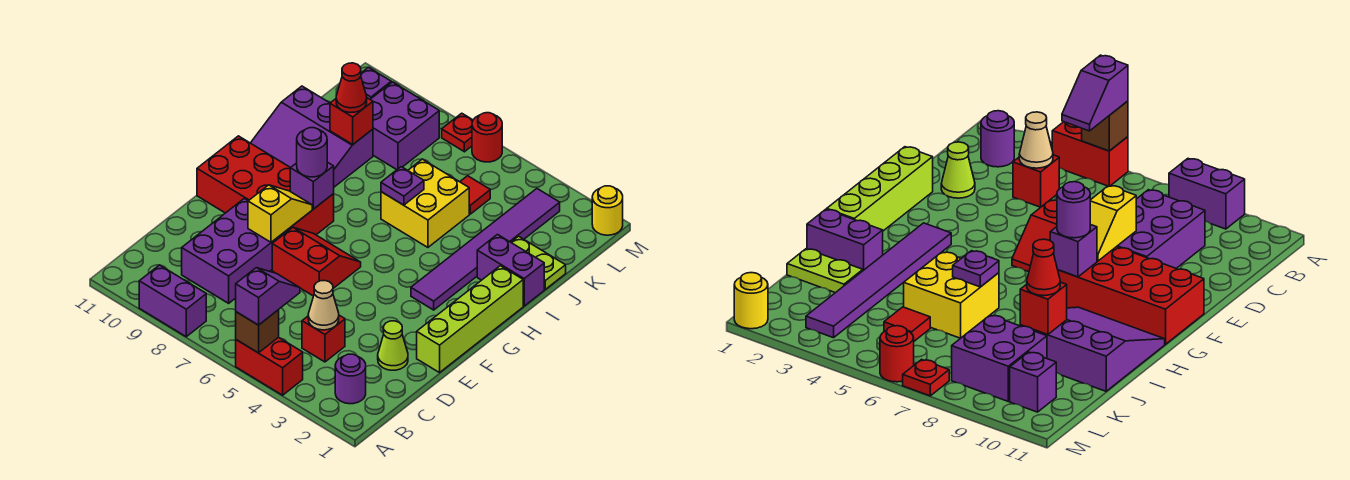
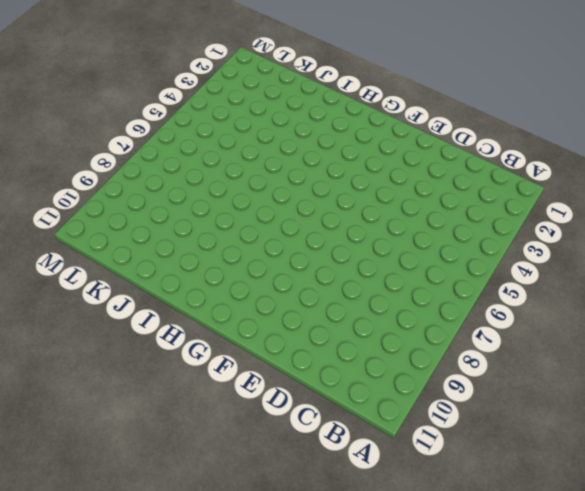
none -> red 1x2 brick [236,337,303,395]
none -> purple 1x2 brick [139,265,206,337]
none -> purple 1x1 round brick [335,354,366,404]

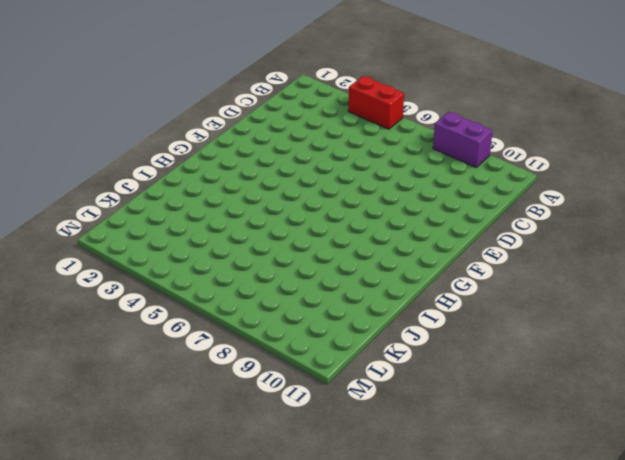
none -> purple 1x1 round brick [335,354,366,404]
none -> red 1x1 brick [302,315,345,362]
none -> purple 2x3 brick [182,199,291,303]

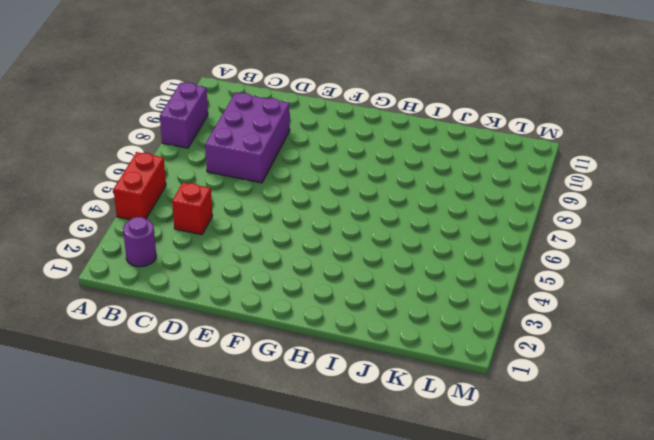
purple 2x3 brick [205,93,290,183] -> purple 2x3 brick turned to [182,199,291,303]
none -> lime 1x1 cone [378,321,408,370]
none -> lime 1x4 brick [417,266,523,373]
none -> red 2x2 slope [272,227,361,296]

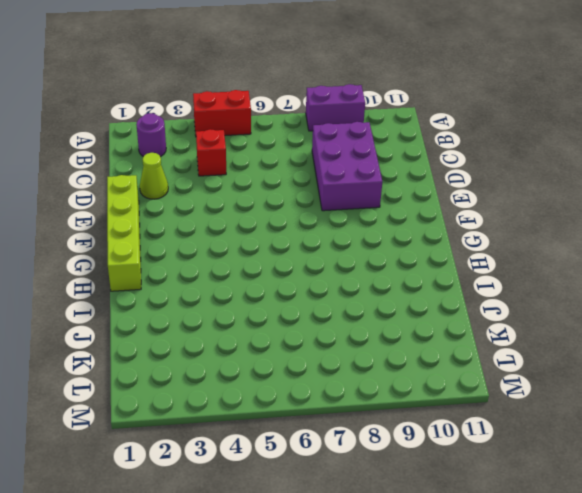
none -> red 2x2 slope [272,227,361,296]
none -> red 2x4 brick [197,136,334,235]
none -> purple 1x6 tile [411,189,560,310]

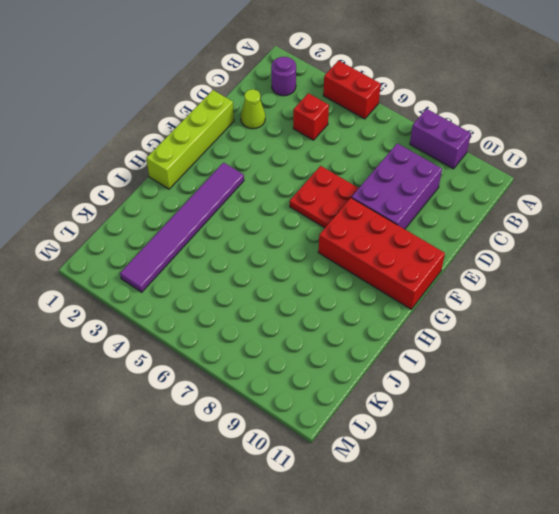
red 2x2 plate [290,166,359,228] -> red 2x2 slope [272,227,361,296]
none -> purple 3x3 slope [251,86,373,187]
none -> purple 1x2 brick [477,235,544,306]
none -> yellow 2x2 brick [381,159,469,247]

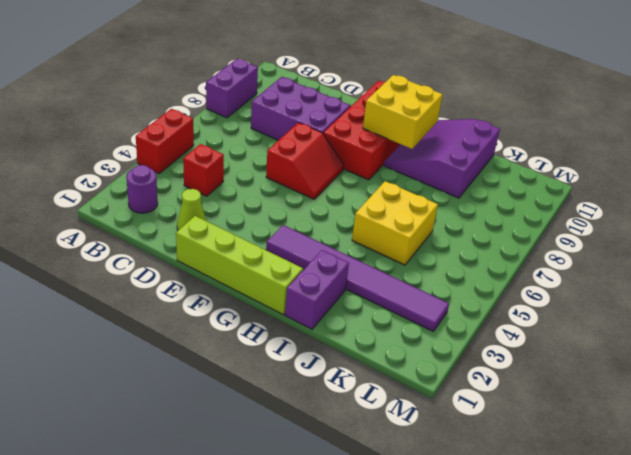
yellow 2x2 brick [363,75,443,149] -> none
none -> lime 1x2 plate [511,236,566,289]
none -> red 1x1 tile [460,176,490,214]
none -> purple 2x2 brick [370,82,439,170]

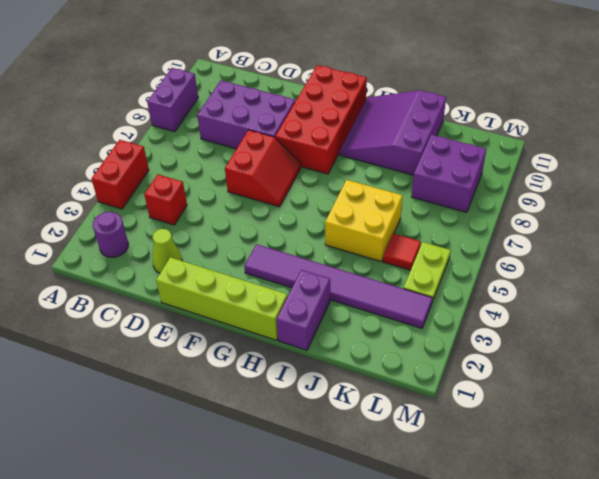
lime 1x2 plate [404,242,451,302] -> lime 1x2 plate moved to [511,236,566,289]
none -> purple 1x1 brick [361,67,391,99]
none -> yellow 1x1 round brick [592,186,623,235]
none -> red 1x1 round brick [472,113,502,162]

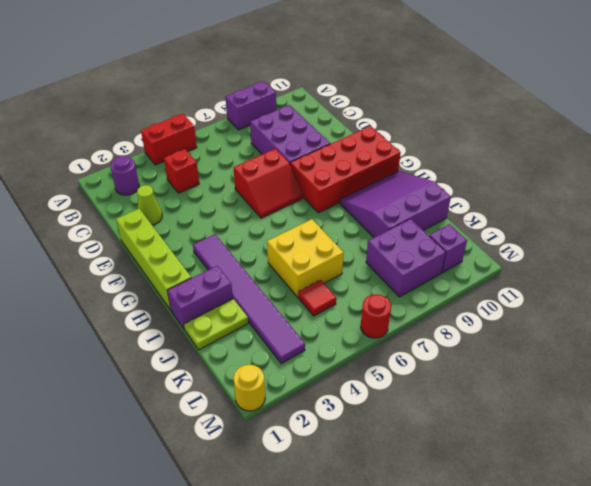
none -> red 1x1 plate [442,113,473,152]
none -> brown 1x1 brick [236,310,279,353]
none -> tan 1x1 cone [308,281,339,330]

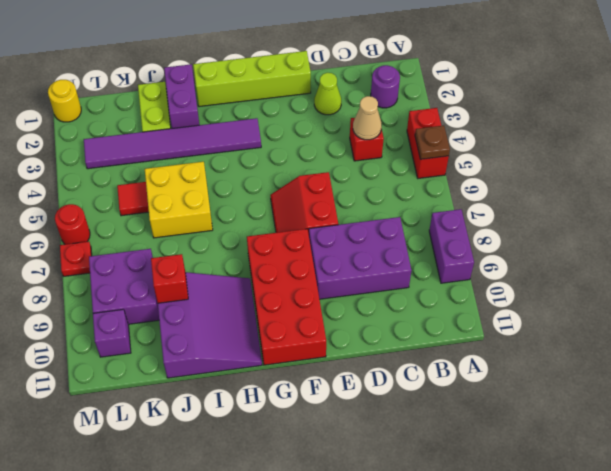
brown 1x1 plate [415,126,450,159] -> brown 1x1 brick [236,310,279,353]
none -> yellow 1x2 slope [248,185,312,242]
none -> purple 1x1 brick [290,162,334,209]
none -> purple 1x1 plate [381,167,424,205]

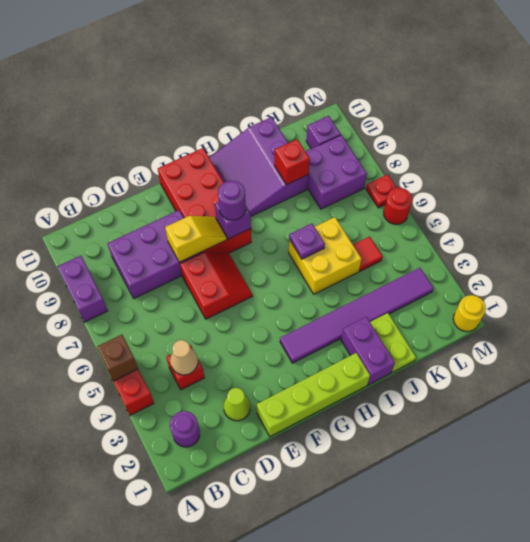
none -> purple 1x2 slope [236,268,300,325]
none -> red 1x1 cone [336,63,367,113]

